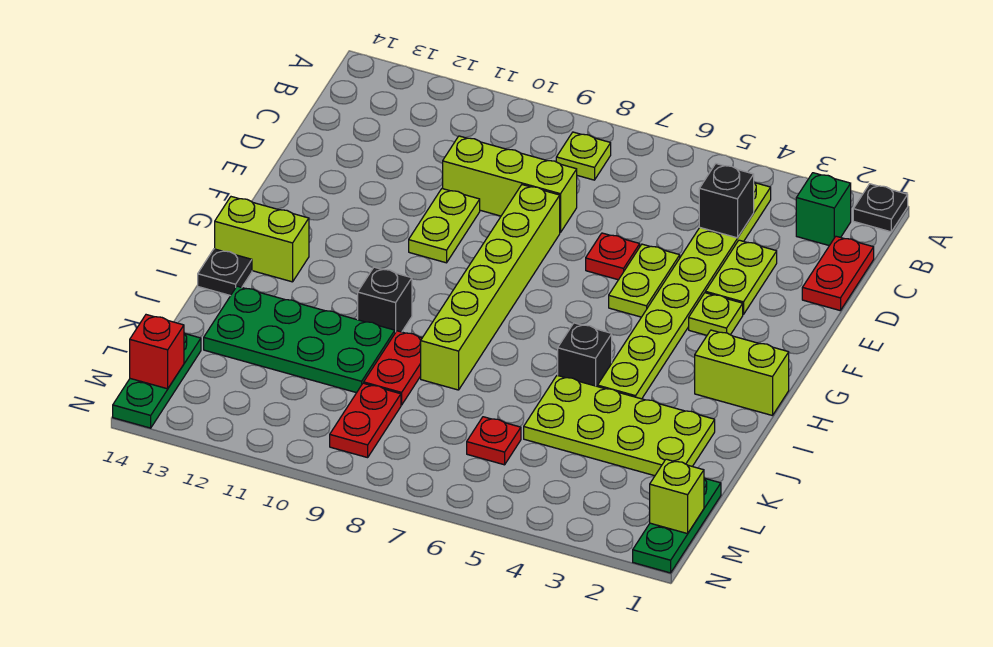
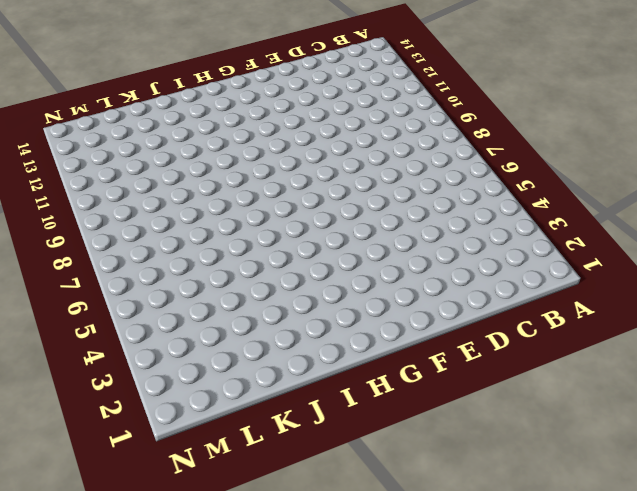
none -> black 1x1 plate [853,184,908,232]
none -> green 1x1 brick [796,173,851,246]
none -> lime 1x8 plate [598,183,771,399]

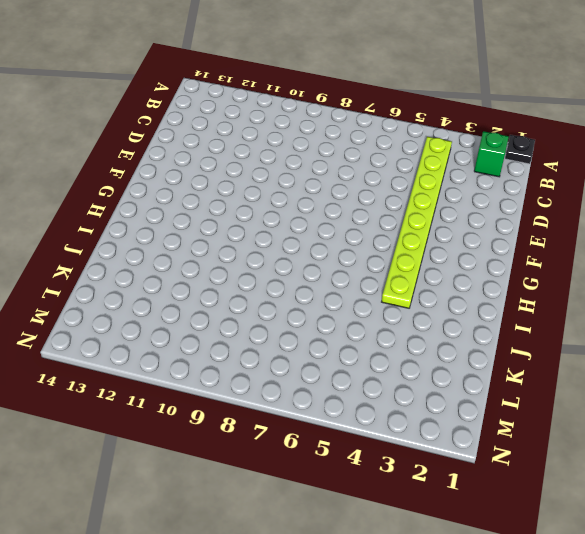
none -> lime 1x1 plate [556,132,611,180]
none -> red 1x2 plate [802,236,874,311]
none -> lime 1x2 plate [705,240,777,315]

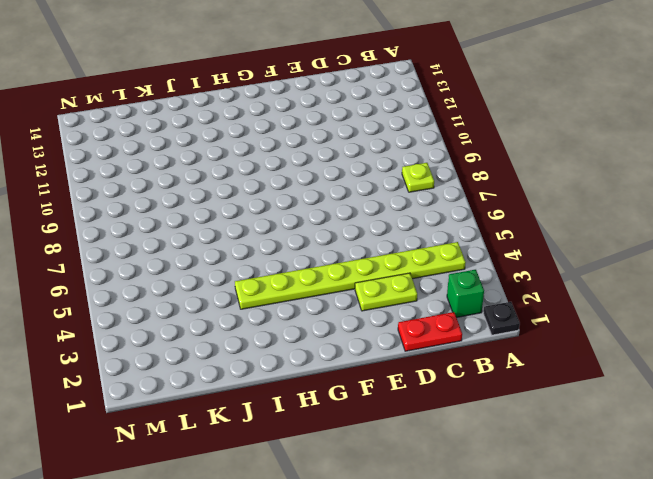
none -> lime 1x3 brick [443,136,577,233]
none -> lime 1x2 plate [609,244,680,317]
none -> red 1x1 plate [586,233,640,280]

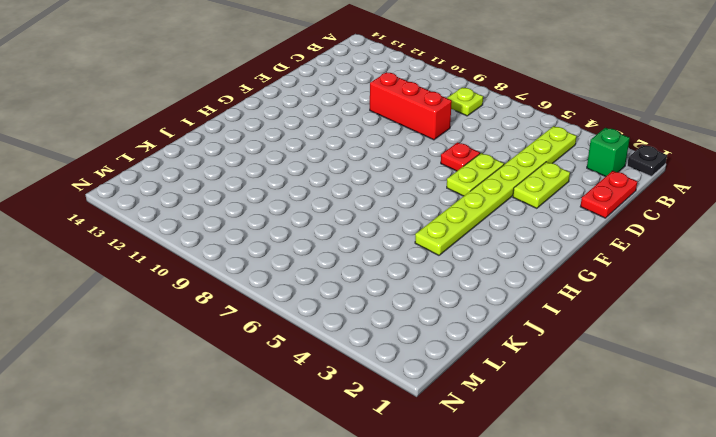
red 1x3 brick [370,72,452,140] -> lime 1x3 brick [443,136,577,233]
none -> lime 1x6 brick [421,185,560,390]
none -> lime 1x2 plate [409,189,480,263]
none -> lime 1x1 plate [689,293,743,335]

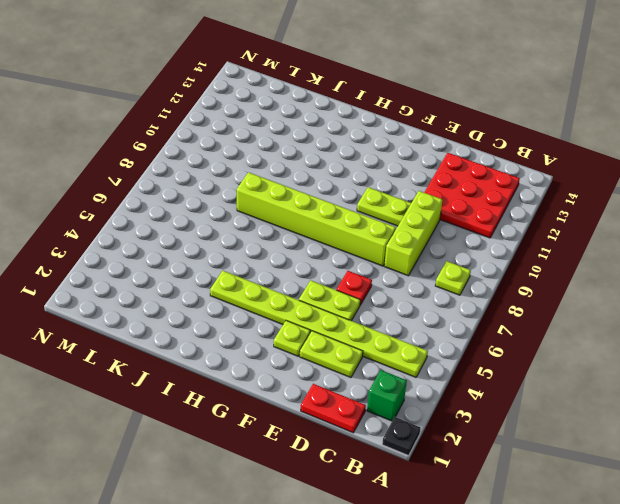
red 3x3 plate [424,153,520,238] -> none
none -> lime 1x2 brick [695,330,789,416]
none -> lime 1x2 brick [215,197,309,282]
none -> black 1x1 brick [558,323,612,387]

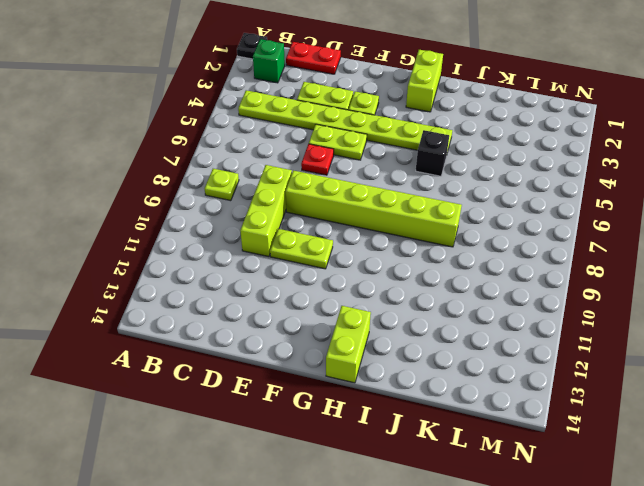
none -> black 1x1 brick [358,267,412,333]
none -> black 1x1 plate [198,249,252,296]
none -> lime 2x4 plate [524,375,715,476]

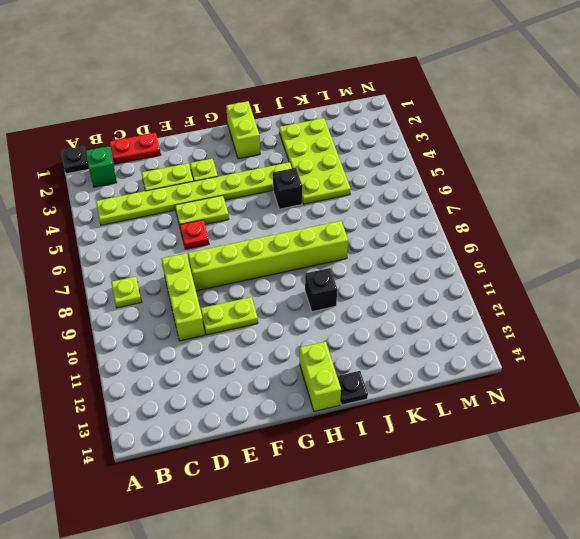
none -> red 1x2 plate [364,331,422,405]
none -> green 2x4 plate [204,286,395,393]
none -> green 1x3 plate [633,478,721,573]

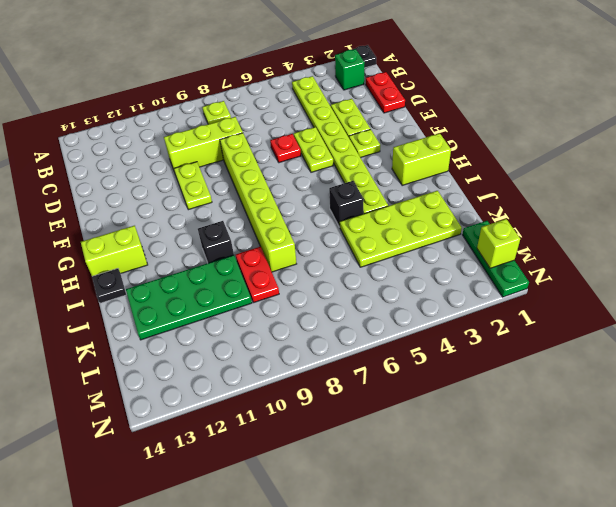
none -> red 1x1 plate [467,417,521,465]
none -> red 1x2 plate [330,383,401,458]
none -> green 1x3 plate [113,334,201,428]

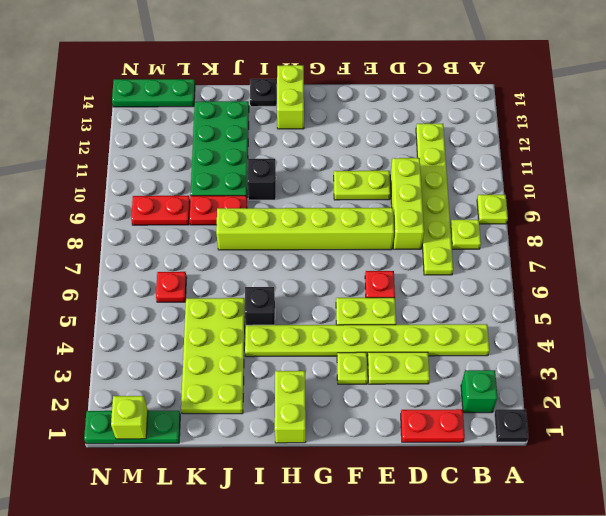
lime 1x1 plate [477,195,508,224] -> none
lime 1x6 plate [416,124,453,275] -> none
none -> black 1x1 brick [699,164,754,238]
none -> red 1x1 brick [130,315,184,389]

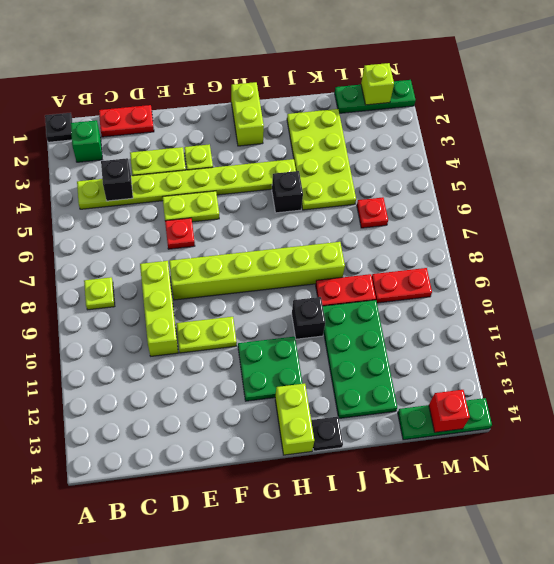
green 2x2 plate [238,337,303,401] -> none

